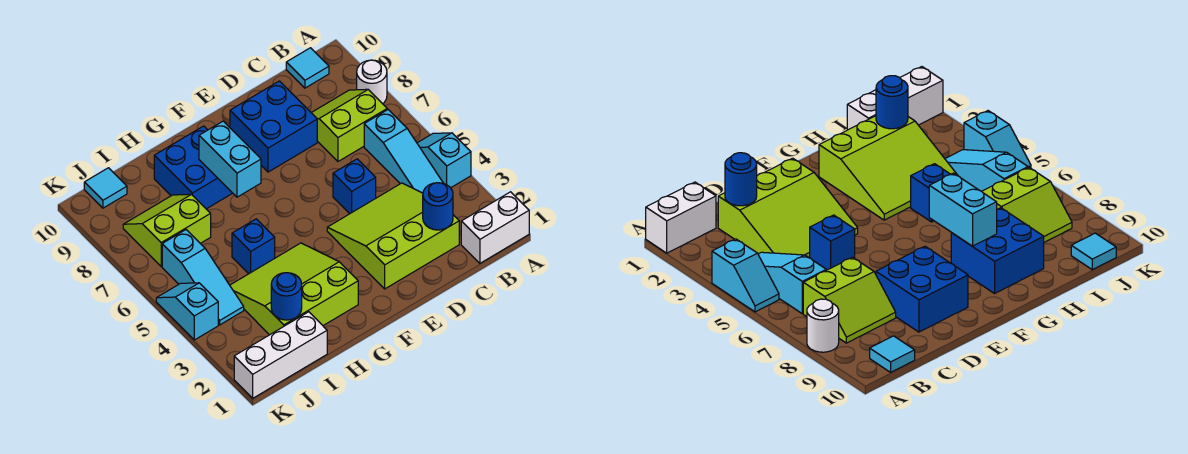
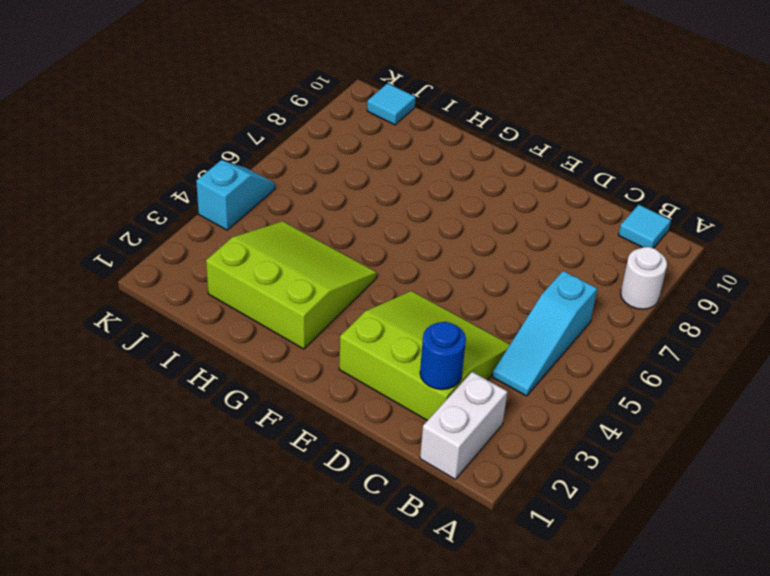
white 1x2 brick [420,372,507,479] -> white 1x2 brick turned to [461,192,529,263]
none -> cyan 1x2 slope [417,133,471,188]
none -> lime 2x2 slope [312,89,387,161]
none -> blue 1x1 brick [333,159,376,214]

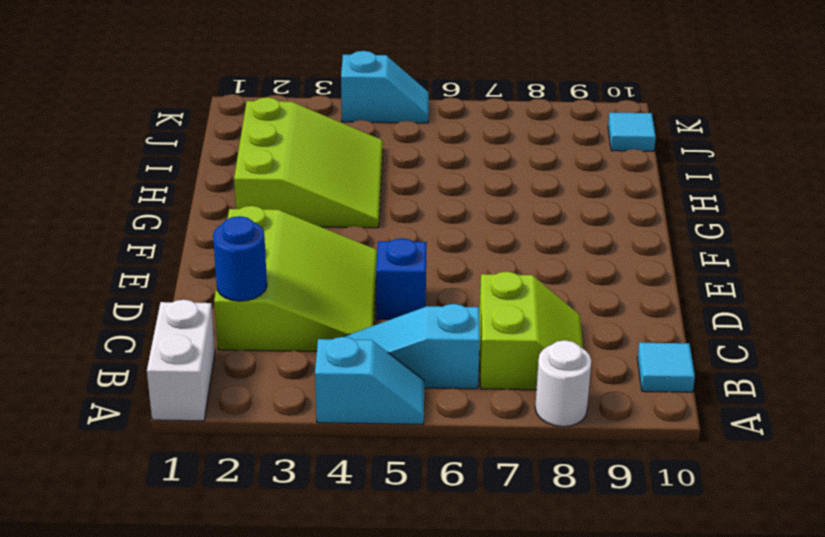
none -> blue 2x2 brick [230,81,317,172]
none -> blue 2x2 brick [154,126,232,209]
none -> blue 1x1 brick [232,219,275,274]

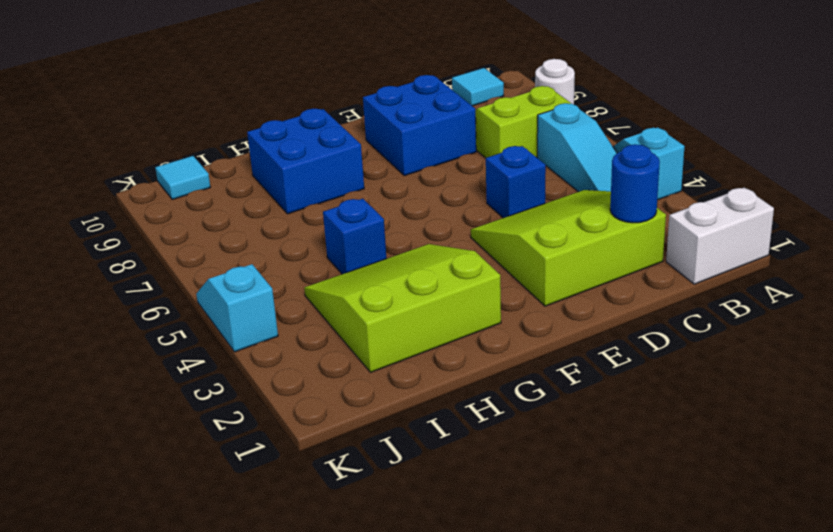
none -> white 1x3 brick [234,312,327,398]
none -> lime 2x2 slope [123,194,211,266]
none -> cyan 1x3 slope [162,230,244,325]

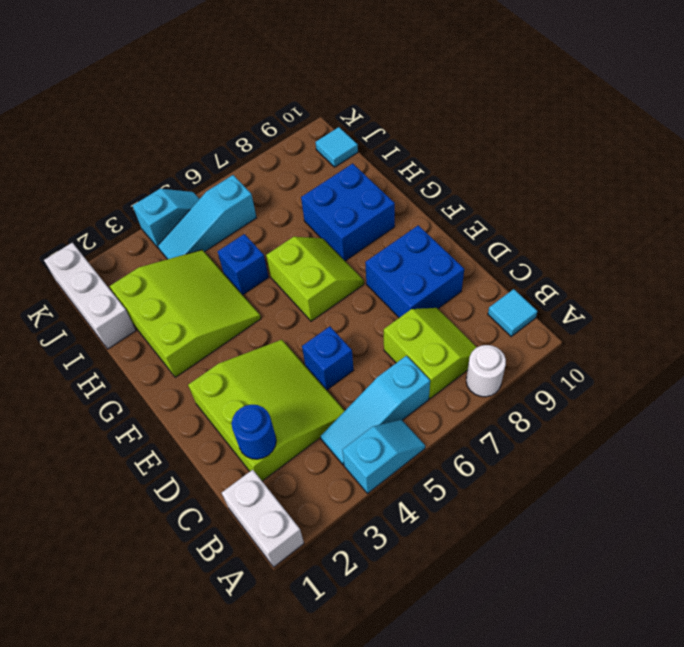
lime 2x2 slope [266,237,364,321] -> lime 2x2 slope moved to [123,194,211,266]
none -> cyan 1x2 brick [199,121,261,197]
none -> blue 1x1 round brick [271,273,302,320]

